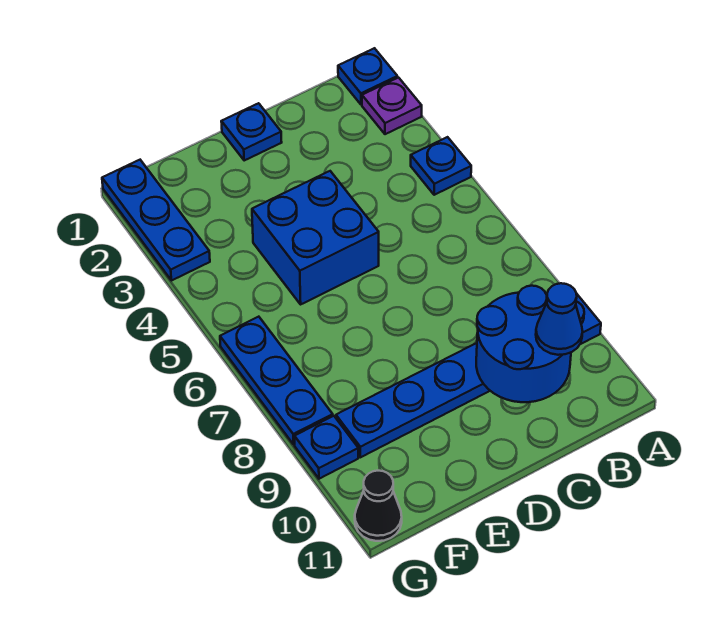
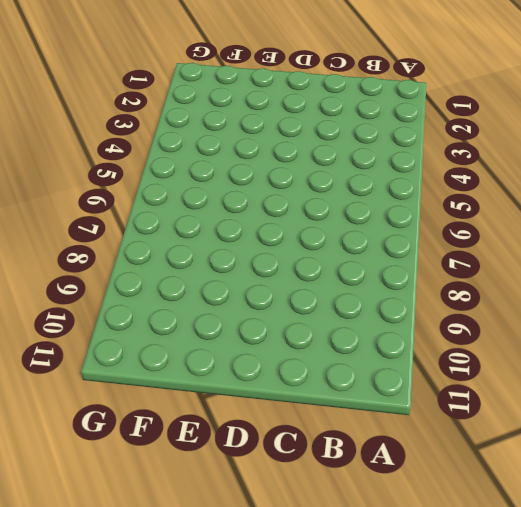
none -> blue 1x1 plate [338,48,397,104]
none -> purple 1x1 plate [362,78,422,134]
none -> blue 1x1 plate [411,137,471,195]

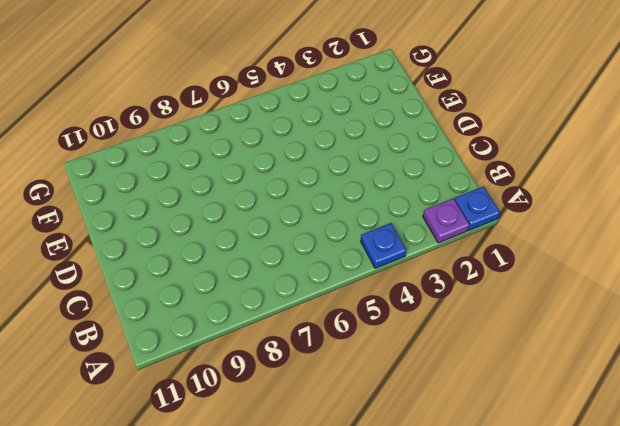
none -> blue 1x6 plate [336,293,601,457]
none -> blue 1x1 plate [221,103,282,160]
none -> blue 2x2 brick [252,171,379,304]

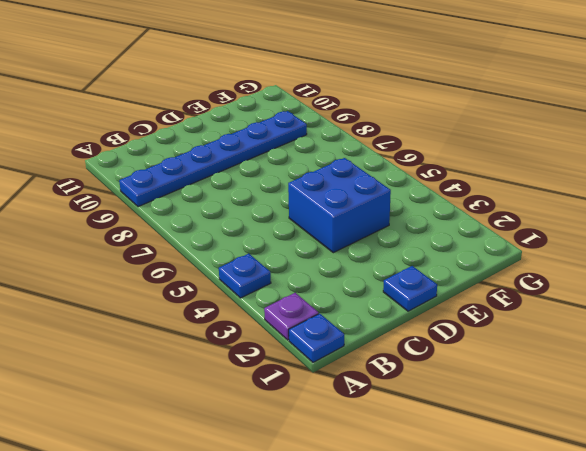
none -> blue 1x3 plate [102,160,210,281]
none -> blue 1x3 plate [220,317,333,444]
none -> blue 1x1 plate [295,416,358,479]

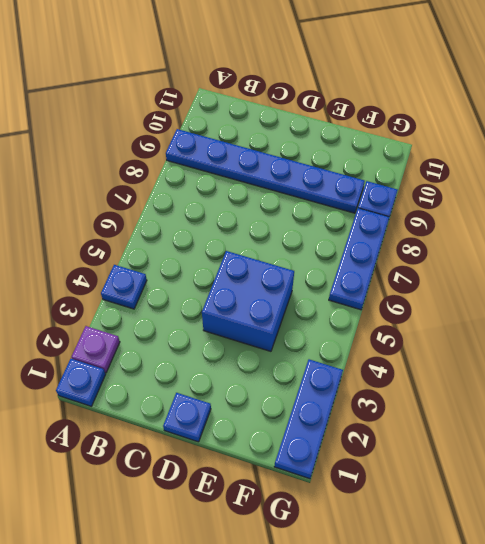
none -> black 1x1 cone [355,471,402,541]
none -> blue 2x2 round brick [476,286,571,402]
none -> blue 1x1 cone [536,283,583,355]

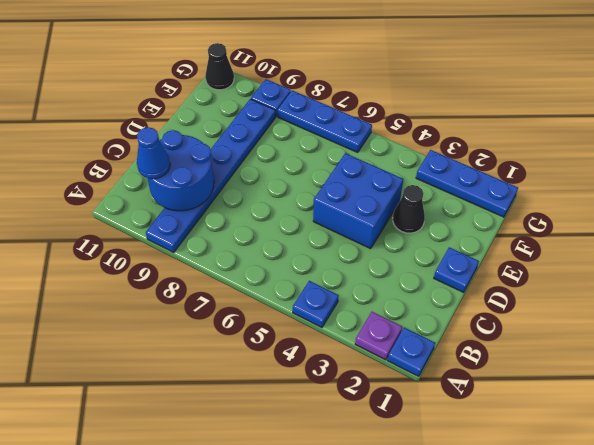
black 1x1 cone [393,185,425,233] -> none

